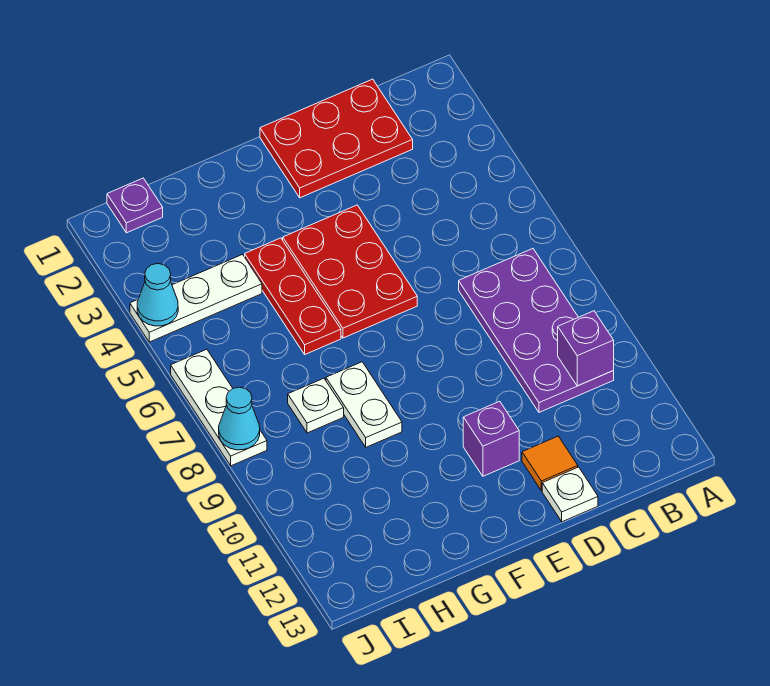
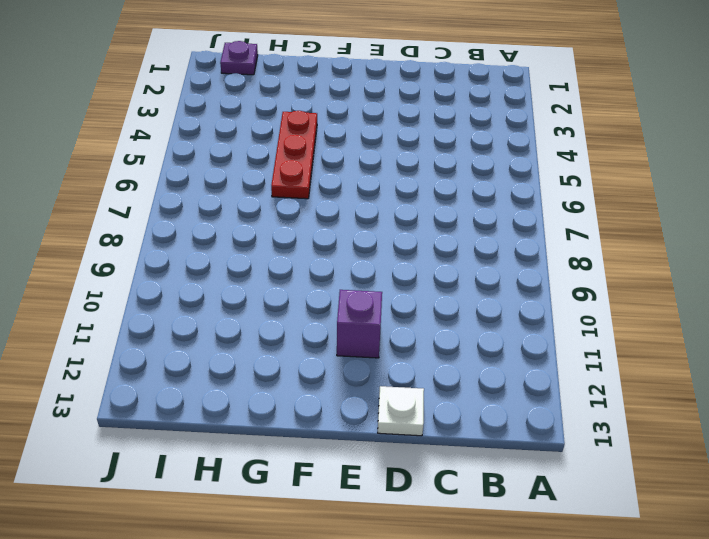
none -> purple 2x4 plate [459,249,614,412]
none -> red 2x3 plate [260,79,413,198]
none -> orange 1x1 tile [522,436,578,491]

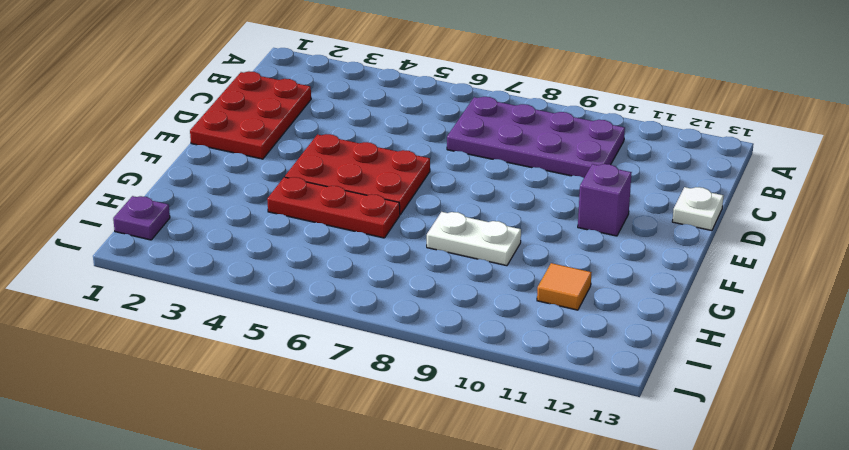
orange 1x1 tile [537,263,592,310] -> orange 1x1 tile moved to [522,436,578,491]
none -> white 1x3 plate [130,254,262,342]
none -> white 1x1 plate [288,378,344,433]
none -> white 1x3 plate [171,349,267,466]

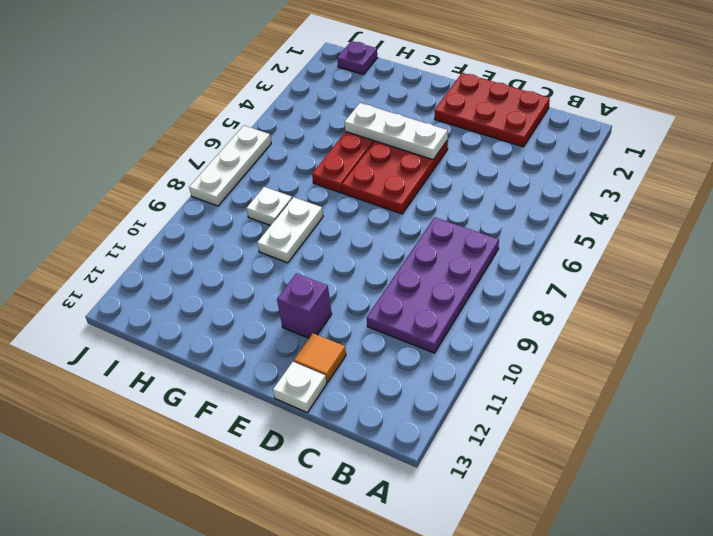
white 1x3 plate [345,103,448,160] -> white 1x3 plate moved to [130,254,262,342]
none -> purple 1x1 brick [558,311,614,386]
none -> cyan 1x1 cone [137,264,178,326]
none -> cyan 1x1 cone [219,387,260,450]

